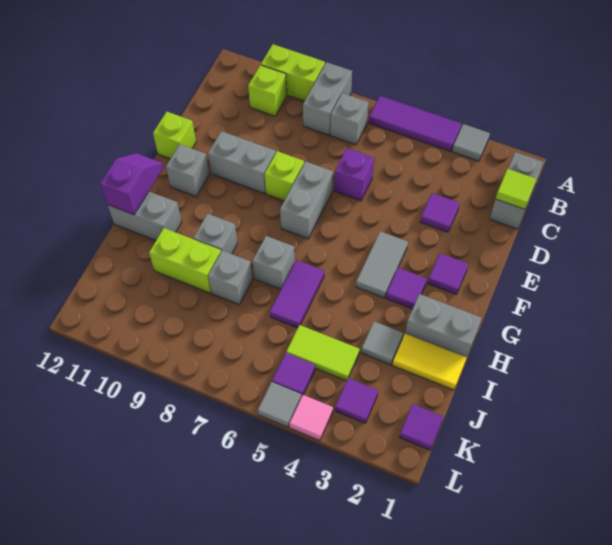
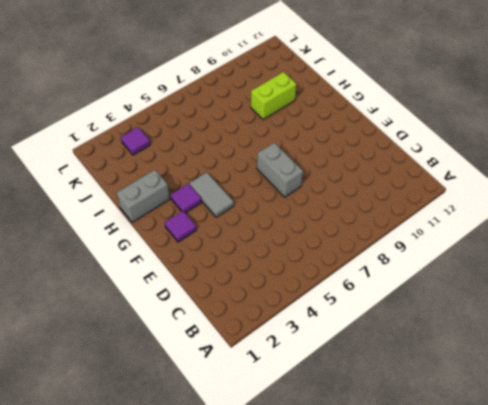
none -> grey 1x1 tile [452,124,490,161]
none -> purple 1x3 tile [369,96,461,151]
none -> grey 1x2 brick [303,62,352,135]
none -> lime 1x2 brick [261,44,325,101]

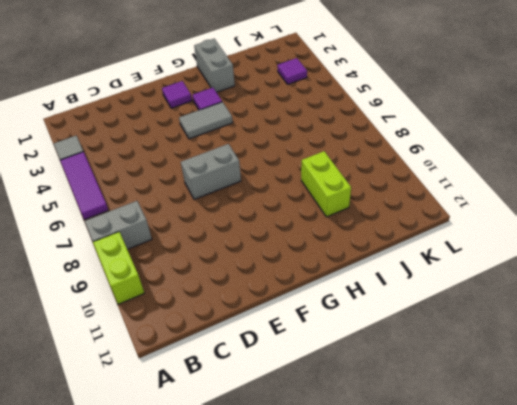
none -> grey 1x2 brick [490,152,543,229]
none -> grey 1x1 brick [330,93,369,145]
none -> lime 1x1 brick [248,65,287,116]
none -> purple 1x1 tile [420,193,460,232]

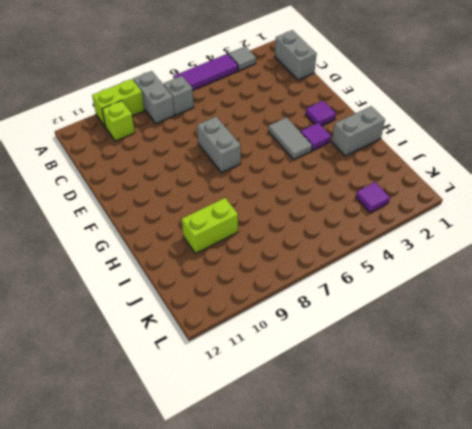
none -> purple 1x1 tile [420,193,460,232]
none -> purple 1x1 brick [334,148,374,201]
none -> lime 1x1 brick [265,151,304,201]
none -> grey 1x2 brick [208,131,276,193]

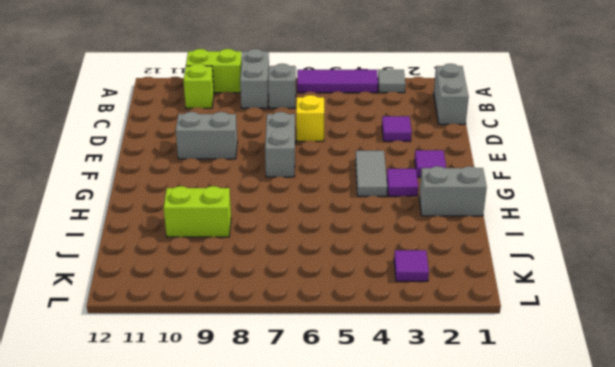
yellow 1x1 brick [296,95,324,141] -> purple 1x1 brick [334,148,374,201]
none -> lime 1x1 brick [265,151,304,201]
none -> lime 1x1 brick [153,112,196,159]
none -> grey 1x1 brick [166,144,209,197]
none -> purple 1x2 tile [270,260,324,328]

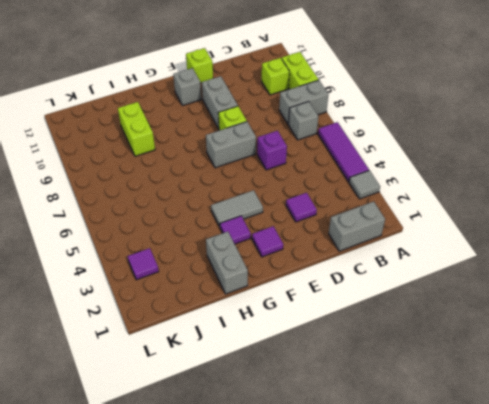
none -> purple 1x2 tile [270,260,324,328]
none -> grey 1x1 brick [253,236,295,289]
none -> grey 1x1 brick [194,214,238,254]
none -> grey 1x2 brick [108,192,182,241]

